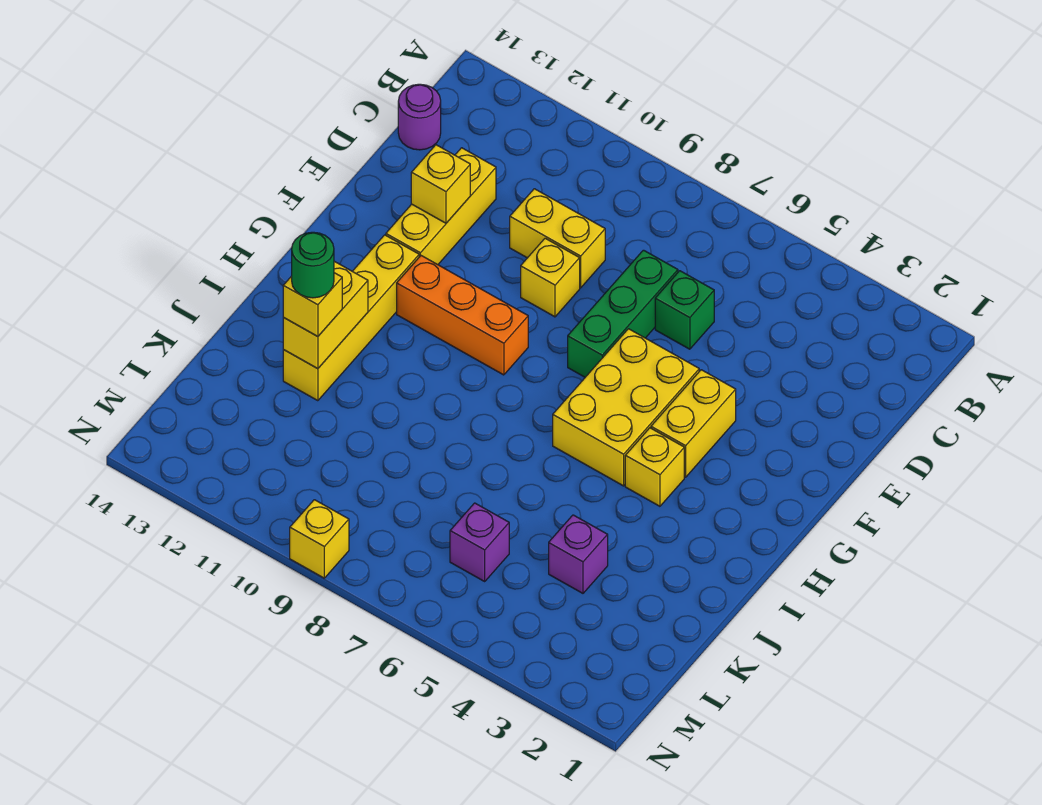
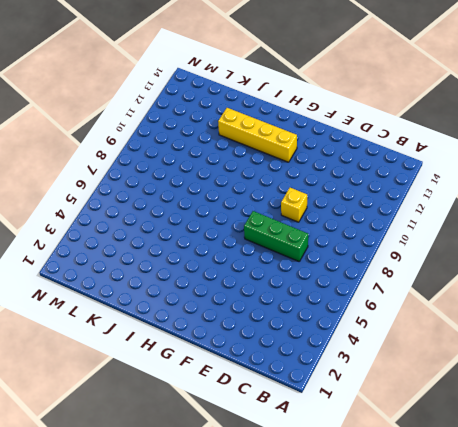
none -> purple 1x1 round brick [398,84,441,150]
none -> green 1x1 brick [655,271,714,349]
none -> yellow 1x2 brick [510,189,605,288]

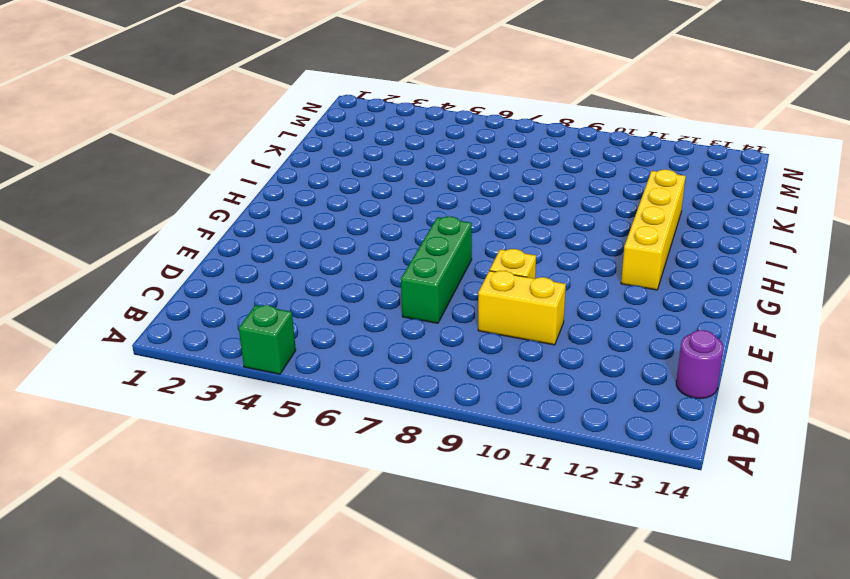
green 1x1 brick [239,305,296,374] -> green 1x1 brick moved to [655,271,714,349]
none -> yellow 1x3 brick [386,148,496,265]
none -> yellow 1x2 brick [651,370,736,477]
none -> yellow 2x3 brick [553,329,699,486]

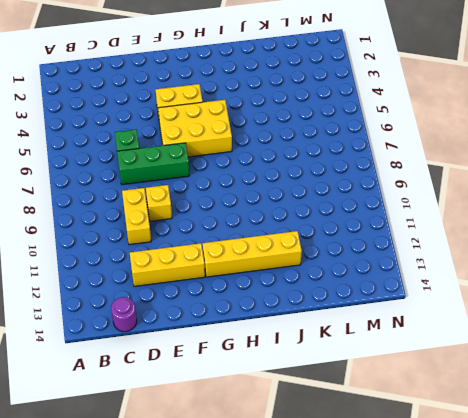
none -> orange 1x3 brick [397,256,528,375]
none -> yellow 1x1 brick [625,428,684,506]
none -> purple 1x1 brick [549,515,608,593]

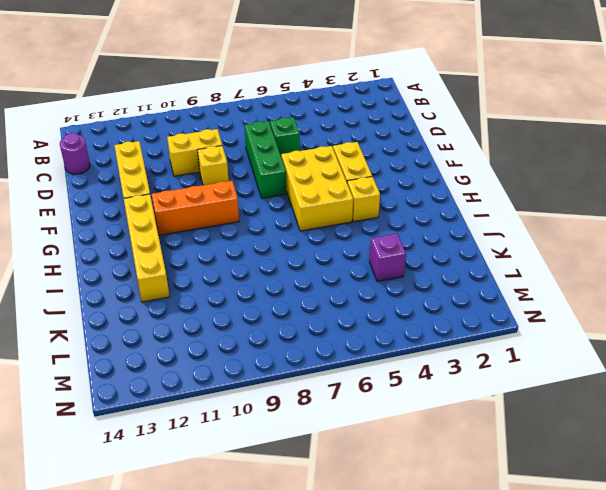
none -> purple 1x1 brick [450,503,509,581]
none -> yellow 1x1 brick [290,500,349,578]
none -> yellow 1x1 brick [411,145,470,223]

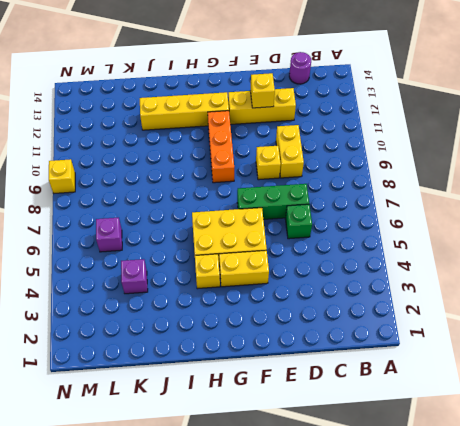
none -> yellow 1x2 brick [283,261,368,369]
none -> yellow 1x1 brick [283,273,342,337]
none -> green 1x1 round brick [292,232,334,298]

